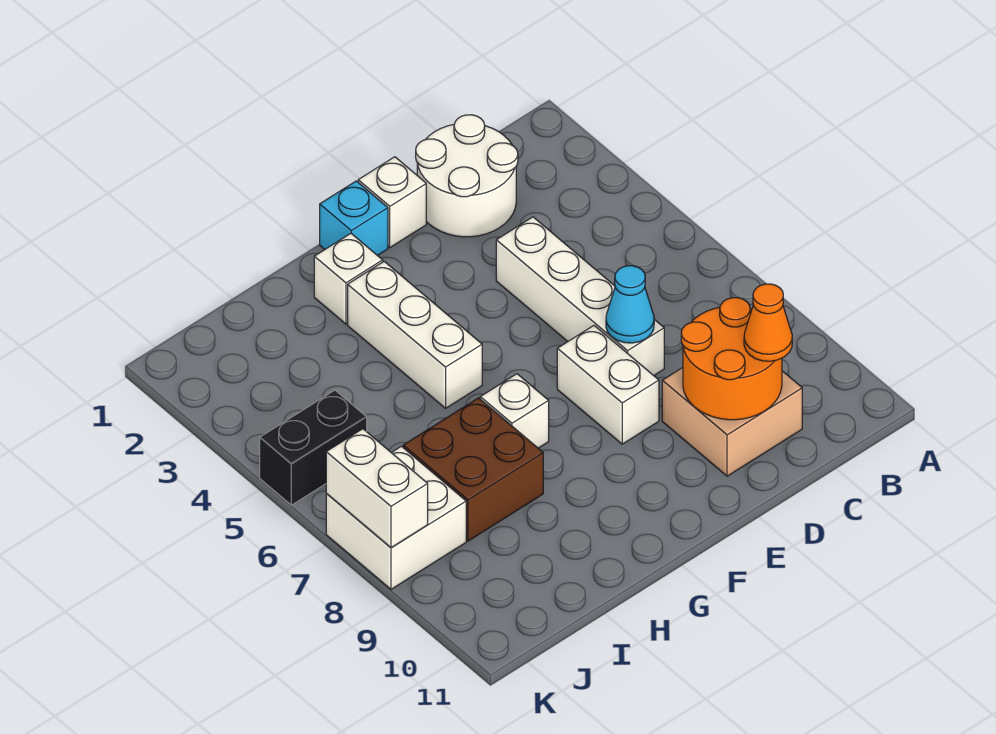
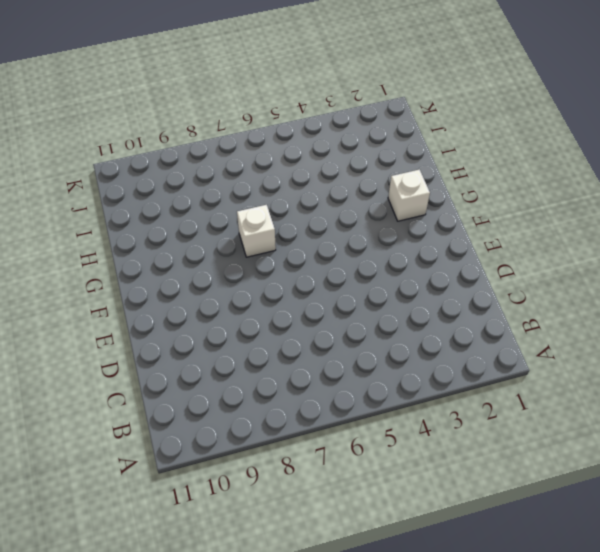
none -> white 2x2 round brick [416,115,518,237]
none -> tan 2x2 brick [662,368,802,476]
none -> white 1x4 brick [496,217,664,375]

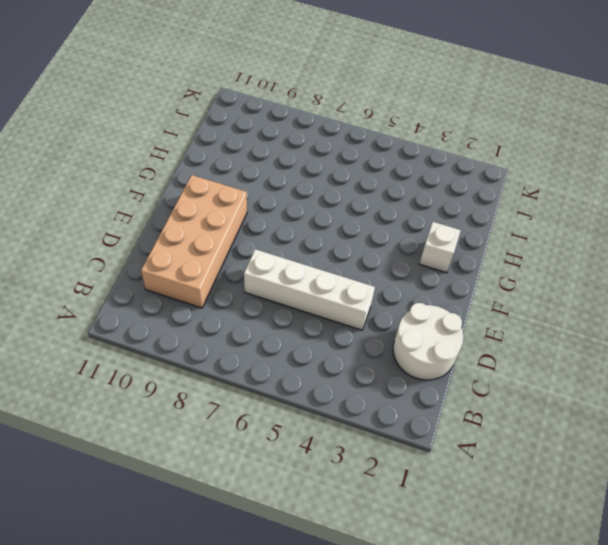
tan 2x4 brick [141,175,247,308] -> tan 2x2 brick [662,368,802,476]
none -> white 1x1 brick [358,157,426,247]
none -> white 1x2 brick [557,326,659,444]
none -> cyan 1x1 brick [320,181,388,256]

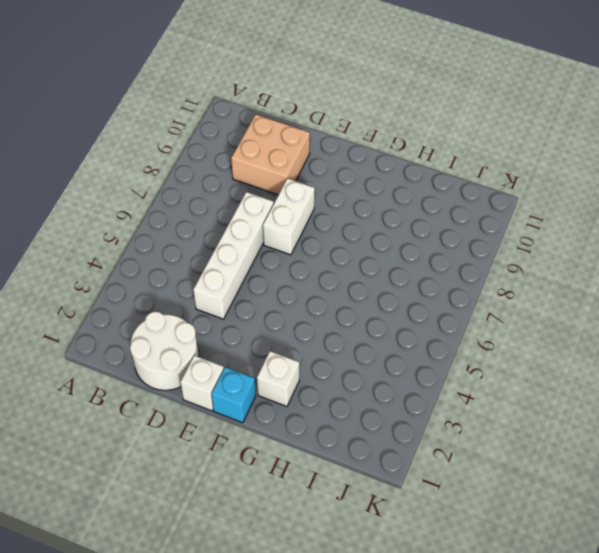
none -> white 1x3 brick [348,262,482,408]
none -> white 1x1 brick [480,374,549,448]
none -> brown 2x2 brick [403,398,543,541]

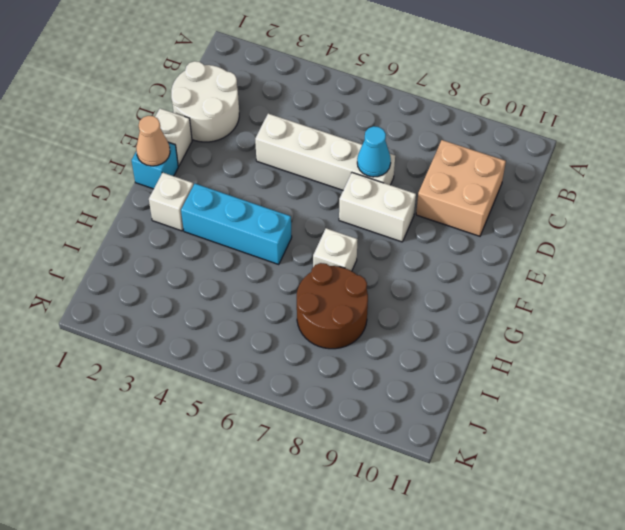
tan 1x1 cone [136,116,170,166] -> none
cyan 1x3 brick [181,184,292,265] -> white 1x3 brick [348,262,482,408]
brown 2x2 round brick [297,263,368,349] -> brown 2x2 brick [403,398,543,541]
none -> black 1x2 brick [260,390,367,505]
none -> white 2x2 brick [326,446,466,589]
none -> orange 2x2 round brick [681,298,782,420]

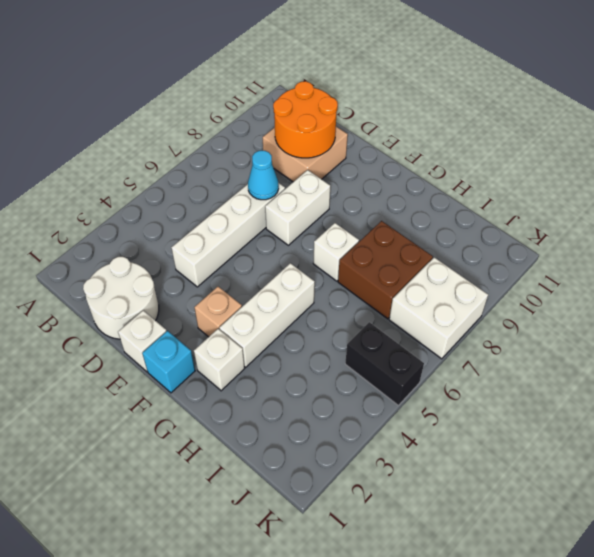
tan 1x1 brick [194,287,242,337] -> none
none -> white 1x2 brick [326,429,428,548]
none -> orange 1x1 cone [744,284,792,361]

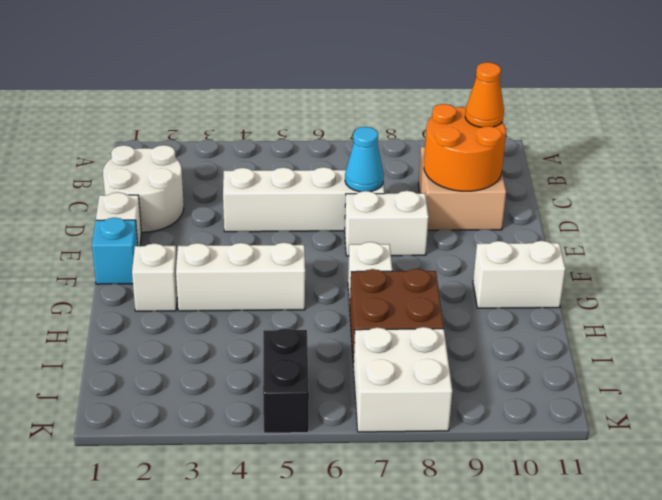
white 1x2 brick [473,241,566,308] -> white 1x2 brick moved to [326,429,428,548]

